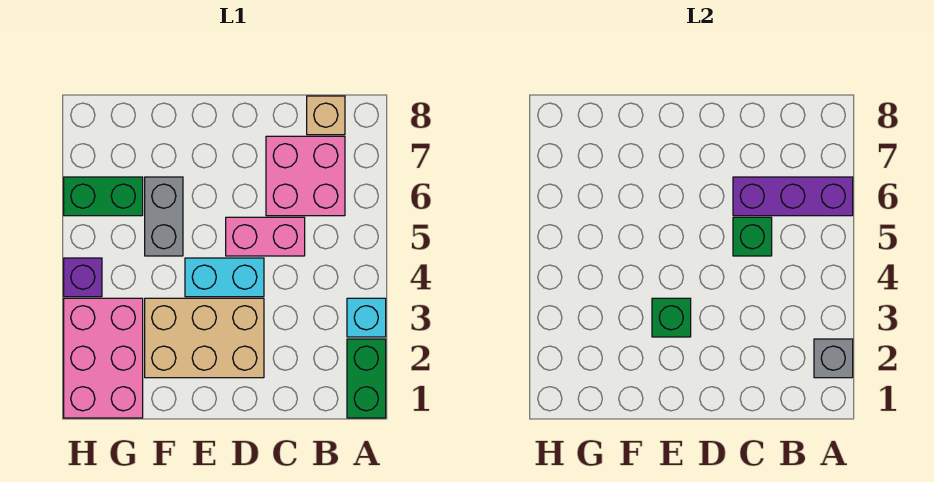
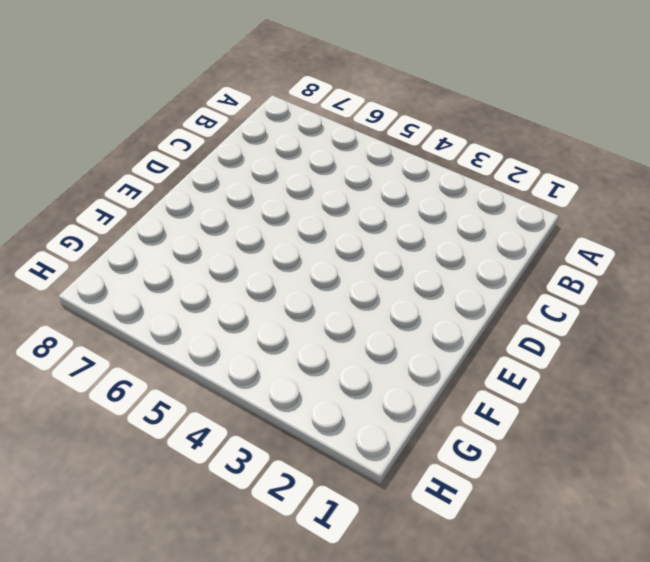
none -> green 1x2 brick [347,339,386,418]
none -> cyan 1x1 brick [347,298,386,337]
none -> pink 2x2 brick [266,136,345,216]

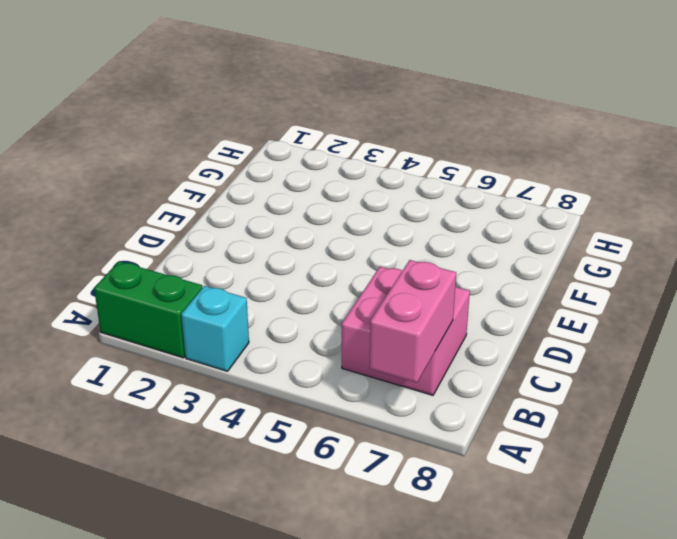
pink 1x2 brick [369,260,456,383] -> pink 1x2 brick moved to [226,217,305,256]
none -> tan 1x1 brick [307,96,345,135]
none -> tan 2x3 brick [145,298,264,378]
none -> cyan 1x2 brick [185,258,264,297]

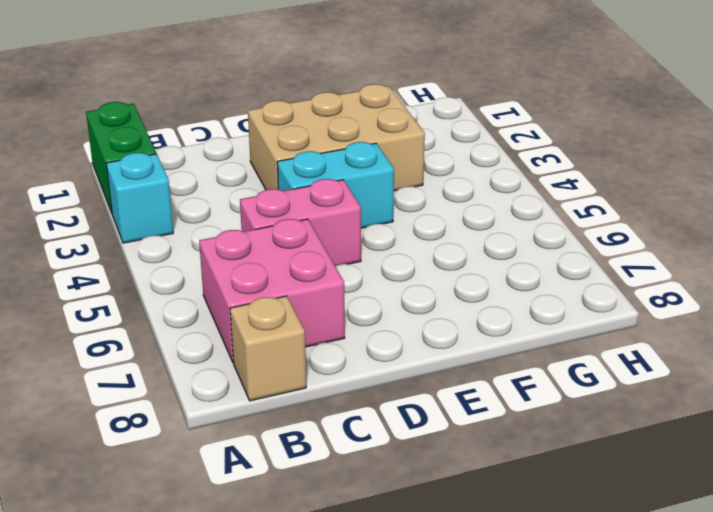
none -> grey 1x2 brick [145,177,183,256]
none -> pink 2x3 brick [64,298,143,418]
none -> green 1x2 brick [64,177,143,216]

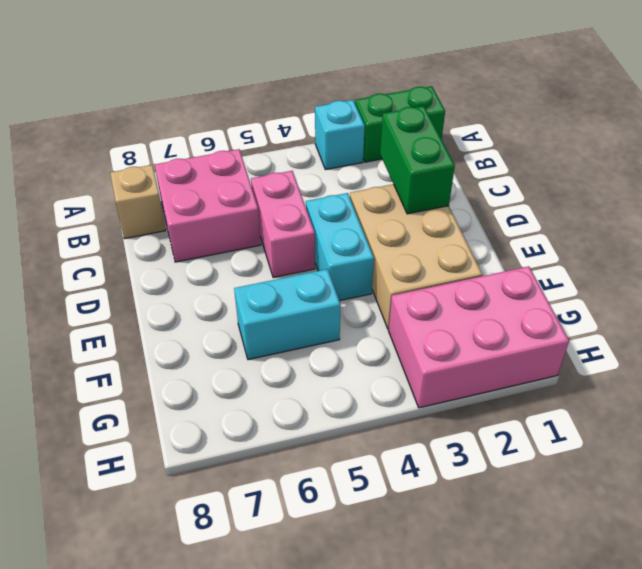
green 1x2 brick [380,106,455,214] -> green 1x2 brick moved to [64,177,143,216]
cyan 1x2 brick [234,269,341,360] -> grey 1x2 brick [145,177,183,256]
none -> purple 1x1 brick [64,258,102,297]
none -> grey 1x1 brick [814,339,853,378]
none -> purple 1x3 brick [733,177,853,216]

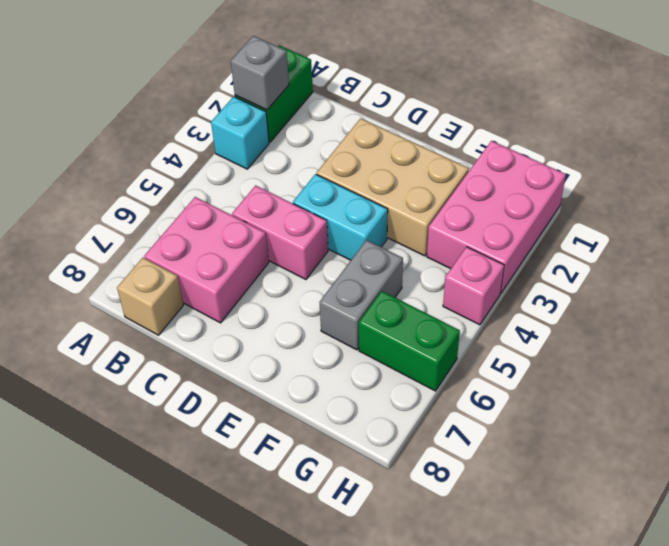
pink 1x1 brick [443,247,504,325] -> purple 1x1 brick [64,258,102,297]
none -> purple 1x3 brick [733,177,853,216]
none -> green 1x1 brick [733,217,772,256]
none -> green 1x1 brick [652,298,691,337]

